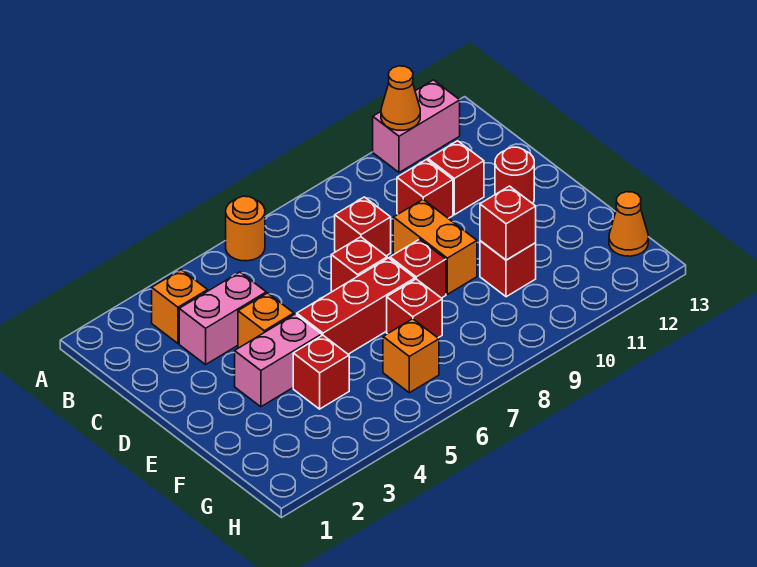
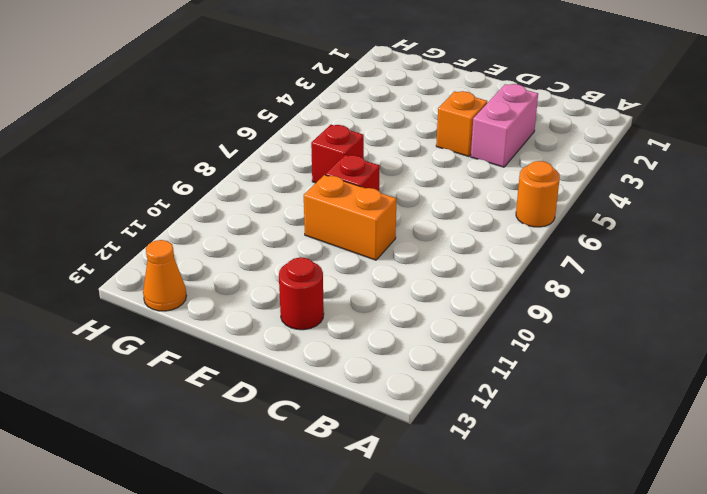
none -> pink 1x2 brick [373,80,460,173]
none -> orange 1x1 brick [152,270,208,343]
none -> red 1x1 brick [335,197,391,256]

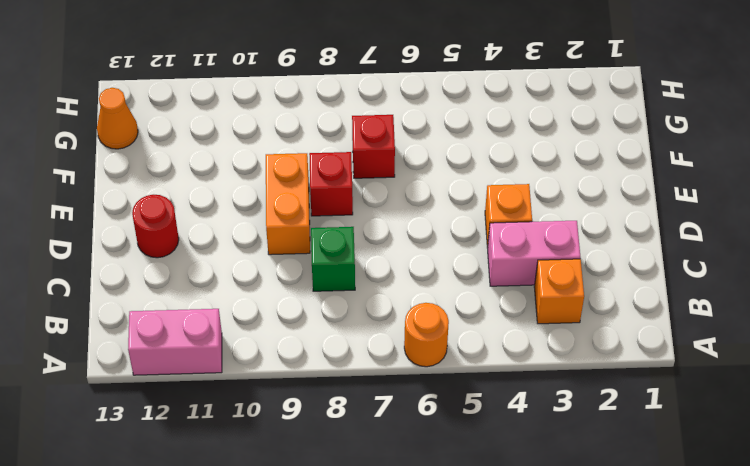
green 1x1 brick [311,227,355,291] -> red 1x1 brick [335,197,391,256]
none -> red 1x1 brick [397,160,453,218]
none -> red 1x1 brick [428,141,484,215]
none -> red 1x1 brick [331,237,387,292]

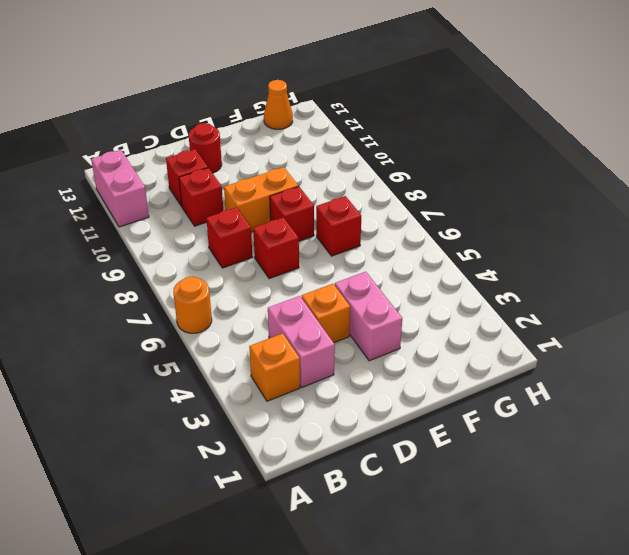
none -> red 1x3 brick [297,258,415,354]
none -> red 1x1 brick [293,335,349,409]
none -> red 1x1 brick [480,241,536,297]

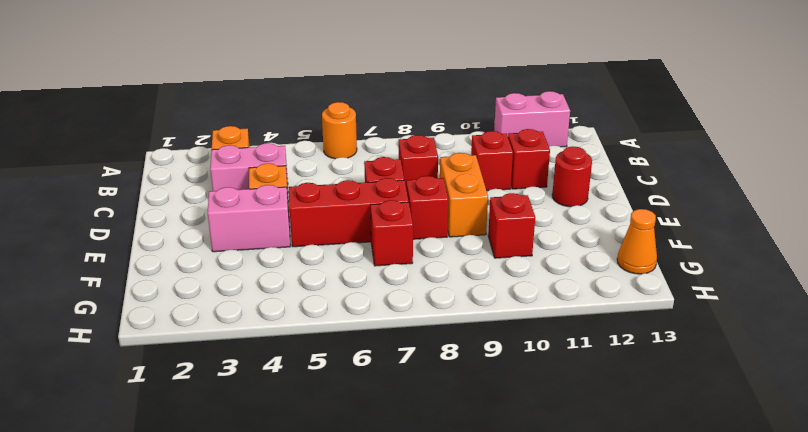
none -> red 1x1 brick [293,335,349,409]
none -> orange 1x1 brick [383,319,439,393]
none -> orange 1x1 cone [381,66,420,130]

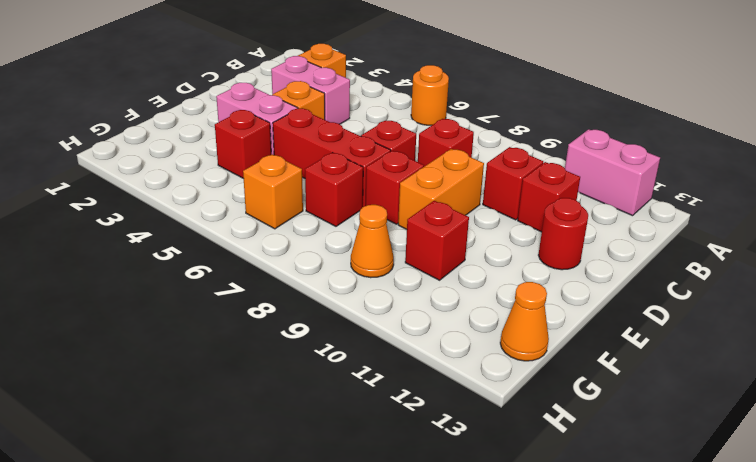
orange 1x1 cone [351,205,394,278] -> orange 1x1 cone moved to [381,66,420,130]
none -> red 1x1 brick [480,186,536,260]

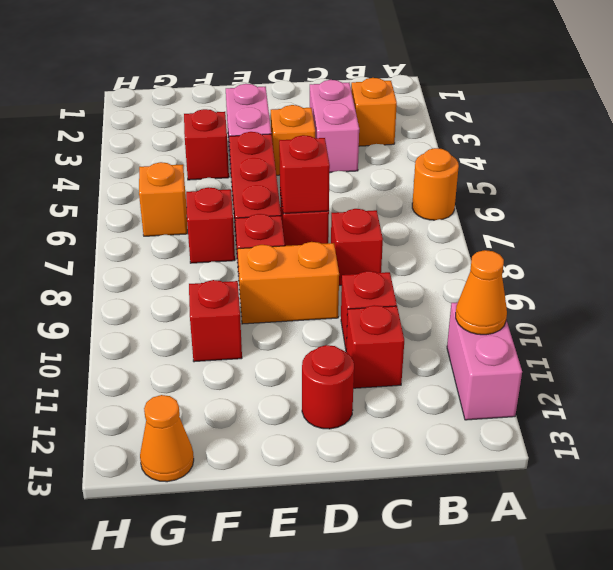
red 1x1 brick [279,135,330,214] -> red 1x1 brick moved to [480,186,536,260]

